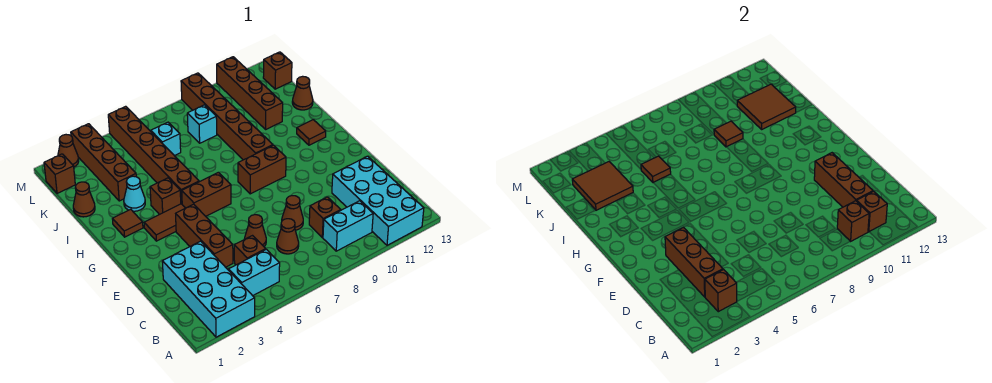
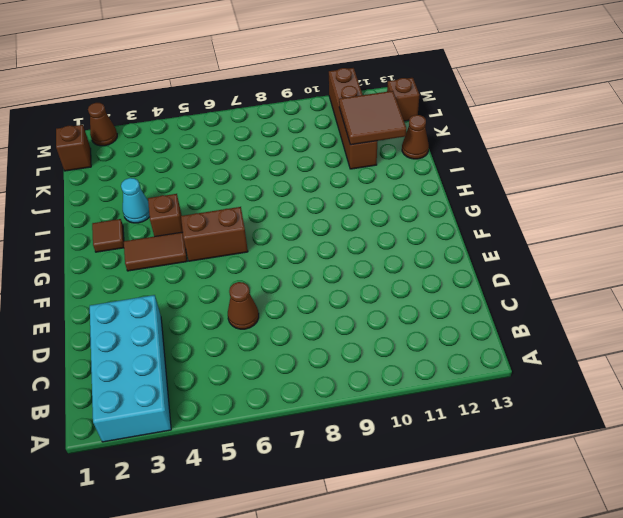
none -> cyan 2x4 brick [332,156,424,245]
none -> cyan 1x2 brick [229,249,280,296]
none -> cyan 1x2 brick [323,201,373,251]
none -> brown 1x1 brick [234,236,266,265]

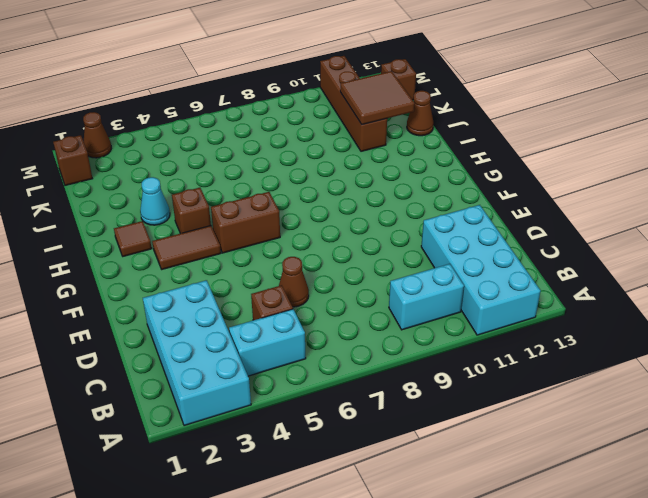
none -> brown 1x1 cone [277,219,299,254]
none -> brown 1x1 brick [309,197,341,237]
none -> brown 1x3 brick [176,204,233,267]
none -> brown 1x1 cone [282,196,303,230]

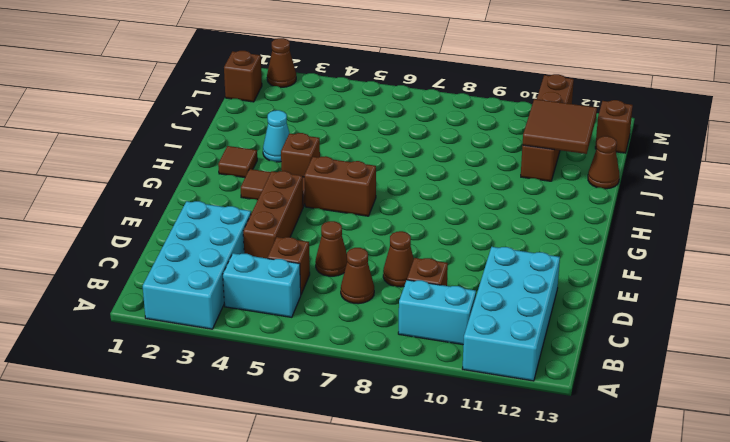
none -> brown 1x2 brick [238,145,286,194]
none -> brown 1x6 brick [108,106,199,204]
none -> brown 1x6 brick [181,73,273,160]
none -> brown 1x1 tile [297,120,326,145]

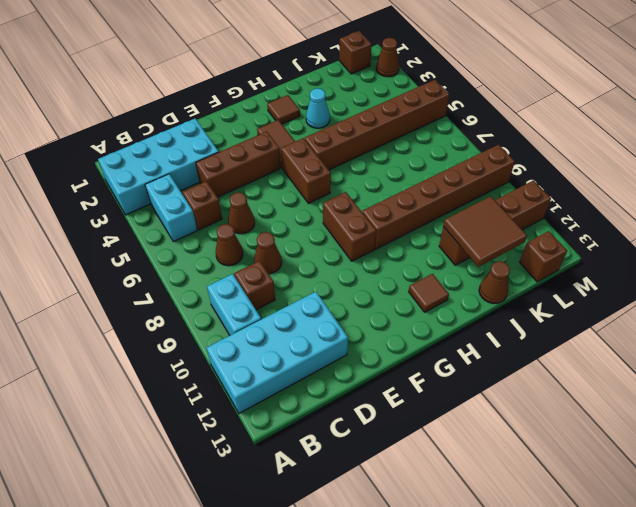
none -> brown 1x1 brick [150,178,181,215]
none -> brown 1x1 cone [73,182,95,217]
none -> brown 1x4 brick [71,124,136,201]
none -> cyan 1x1 brick [151,122,181,156]

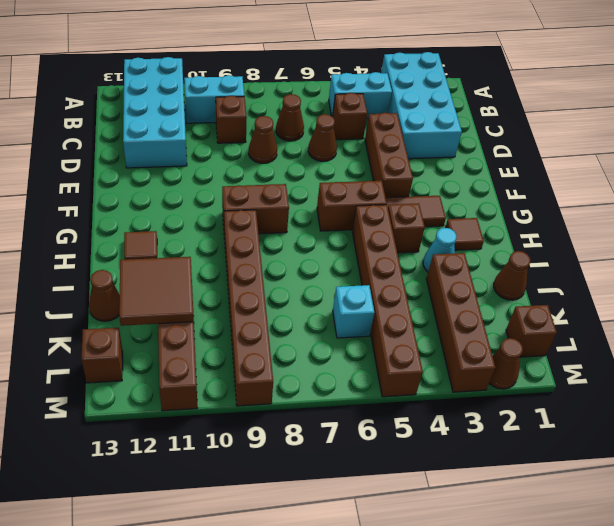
none -> cyan 1x1 brick [187,105,217,143]
none -> brown 1x1 brick [705,270,737,312]
none -> brown 1x1 brick [837,201,869,241]
none -> brown 1x1 brick [857,191,887,232]

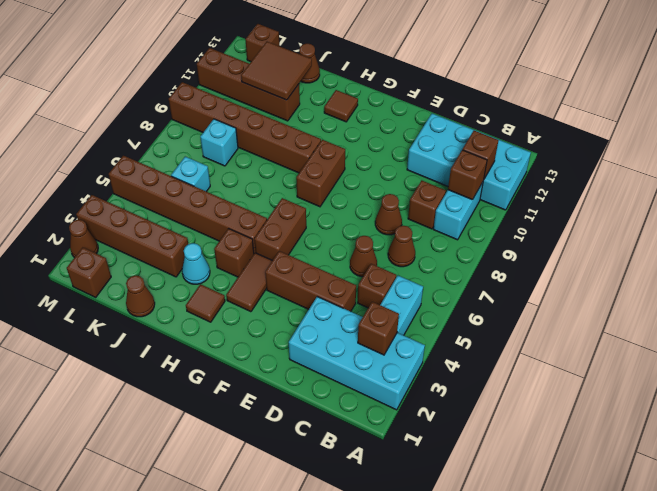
none -> brown 1x3 brick [665,228,723,297]
none -> brown 1x3 brick [814,153,873,207]
none -> brown 2x2 tile [572,162,633,210]
none -> brown 1x1 tile [641,156,671,183]

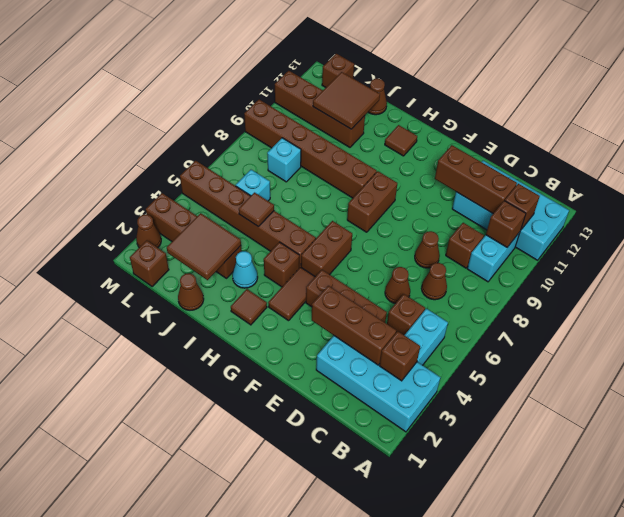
none -> brown 1x1 tile [714,121,743,147]

